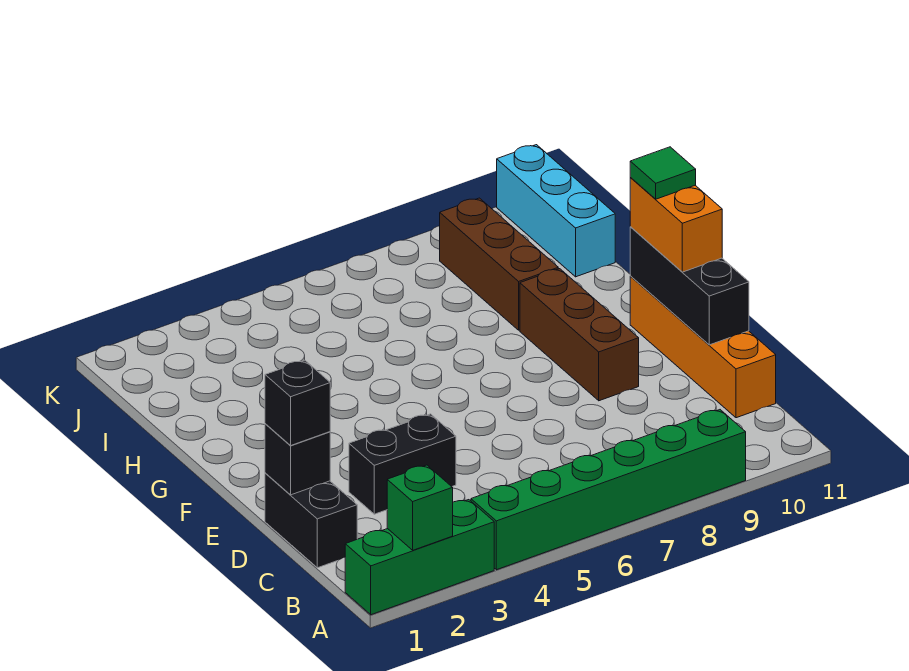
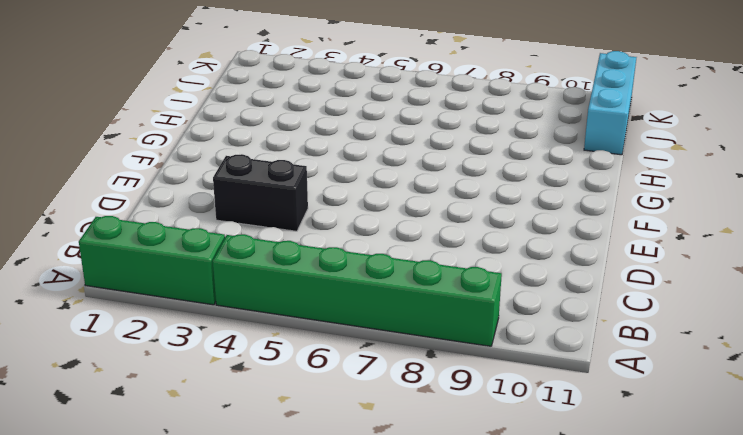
none -> black 1x2 brick [265,473,357,568]
none -> orange 1x4 brick [630,276,776,418]
none -> brown 1x3 brick [520,269,639,401]

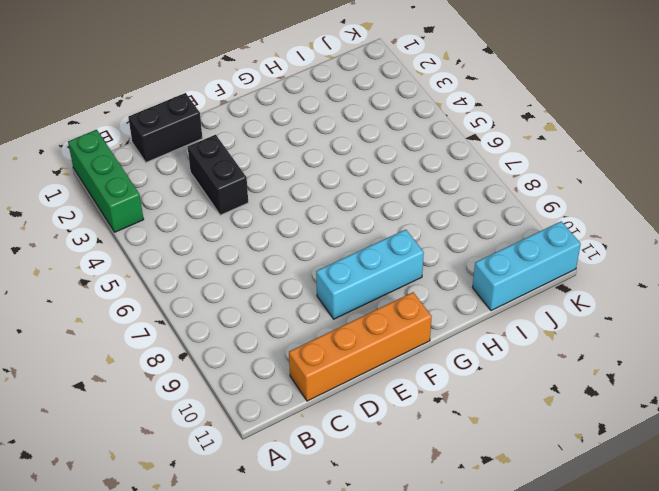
cyan 1x3 brick [316,230,424,319] -> brown 1x3 brick [520,269,639,401]
none -> green 1x6 brick [471,410,746,570]
none -> brown 1x3 brick [440,198,558,330]
none -> green 1x1 brick [387,465,453,550]

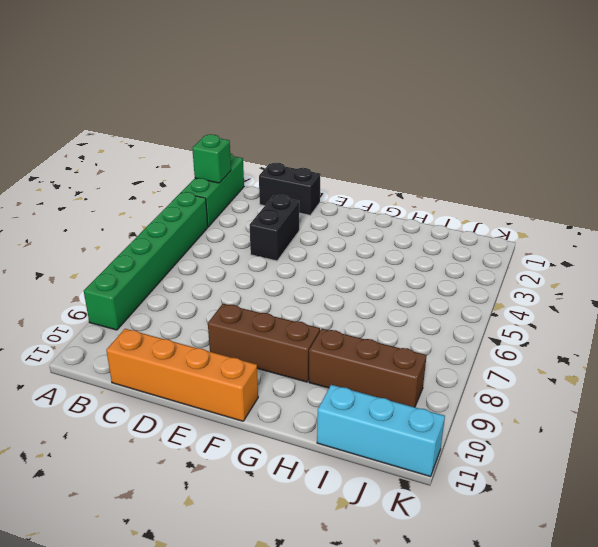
none -> black 1x1 brick [265,424,330,495]
none -> black 1x3 brick [630,227,749,345]
none -> black 1x1 brick [265,360,330,445]

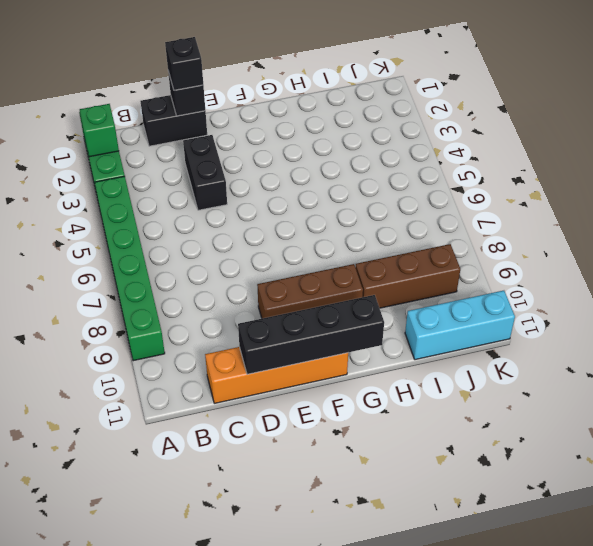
black 1x4 brick [238,295,384,374] -> black 1x3 brick [630,227,749,345]
none -> orange 1x2 brick [630,178,722,272]
none -> green 1x1 tile [630,147,696,199]

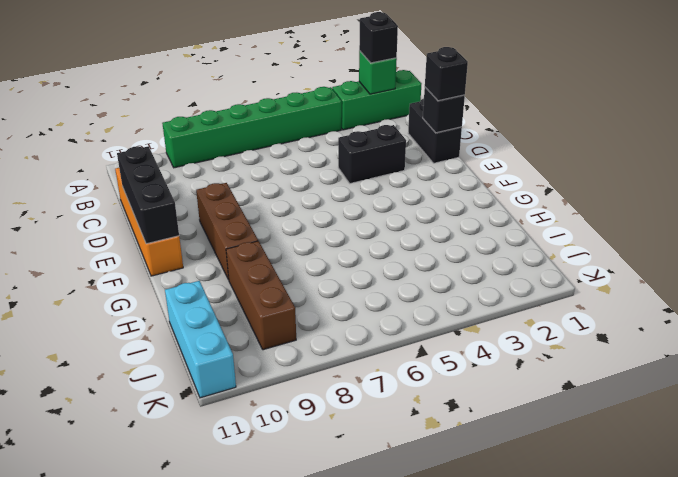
black 1x1 brick [359,12,398,63] -> none
none -> orange 1x2 brick [630,178,722,272]
none -> green 1x1 tile [630,147,696,199]

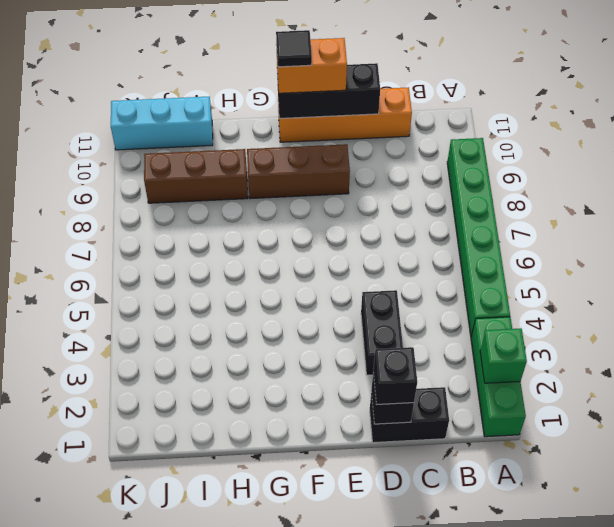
black 1x1 tile [276,30,312,67] -> green 1x1 tile [630,147,696,199]

